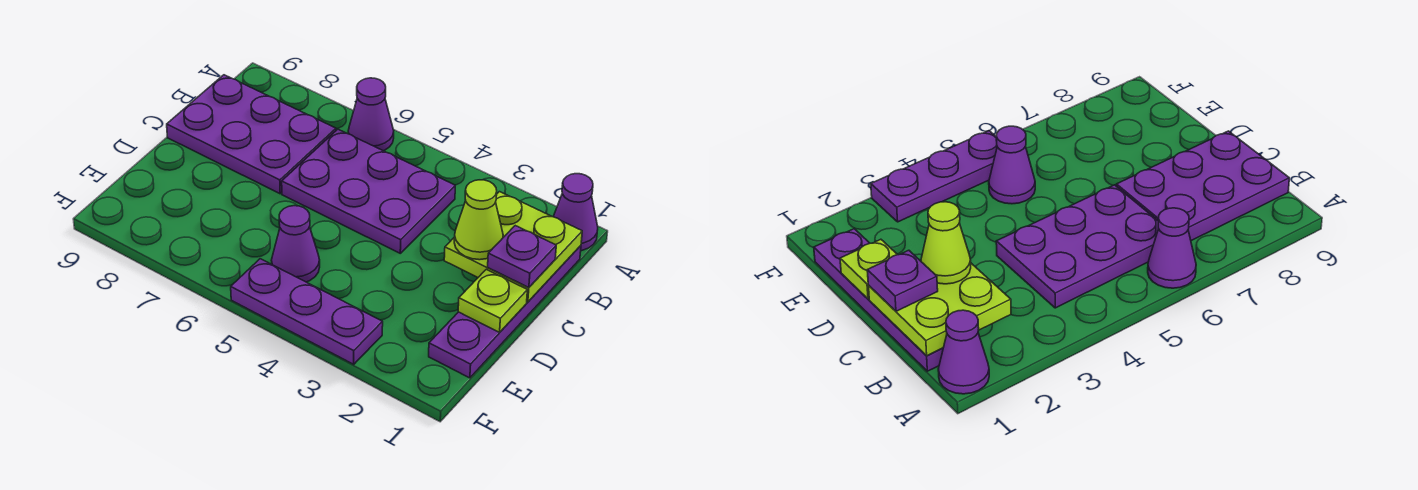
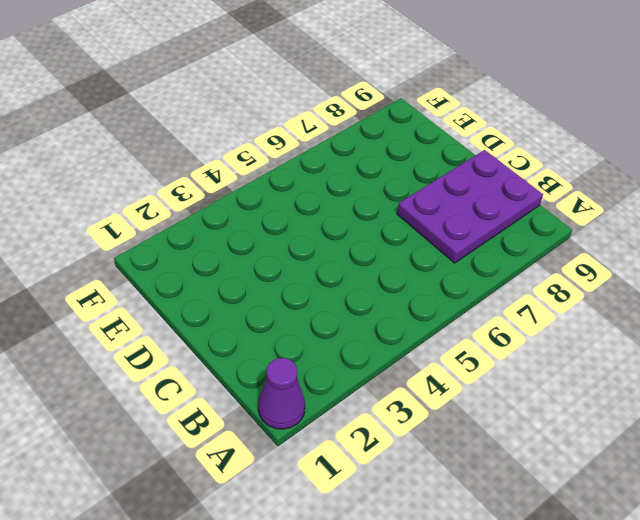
none -> purple 1x1 cone [348,78,394,151]
none -> purple 1x4 plate [429,246,581,378]

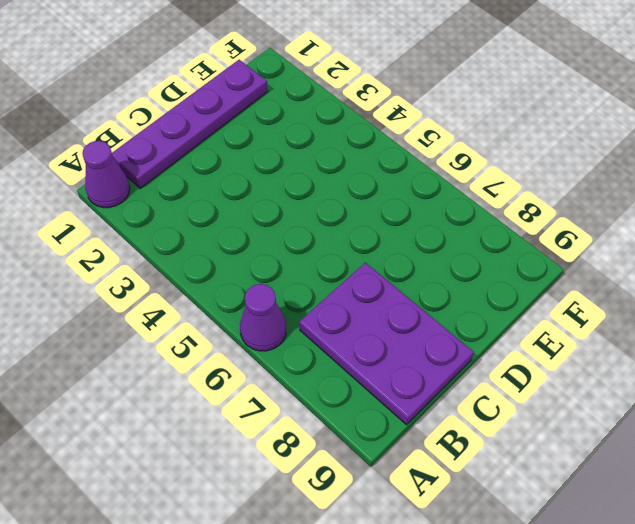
none -> purple 2x3 plate [282,129,455,253]
none -> purple 1x1 cone [271,206,320,282]

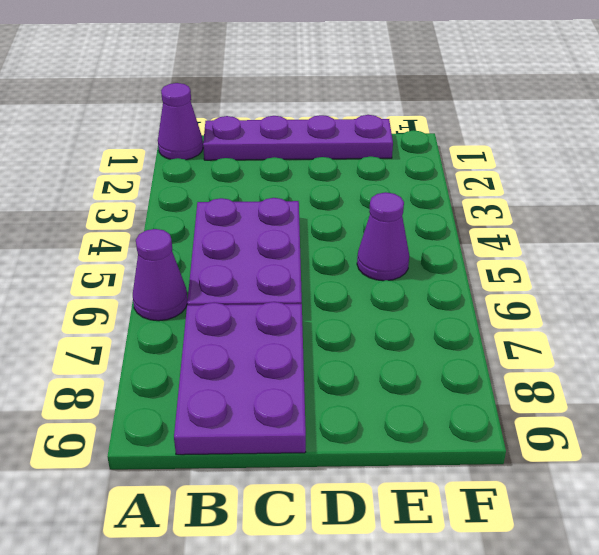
none -> purple 1x3 plate [231,259,383,364]
none -> lime 2x2 plate [444,192,582,302]

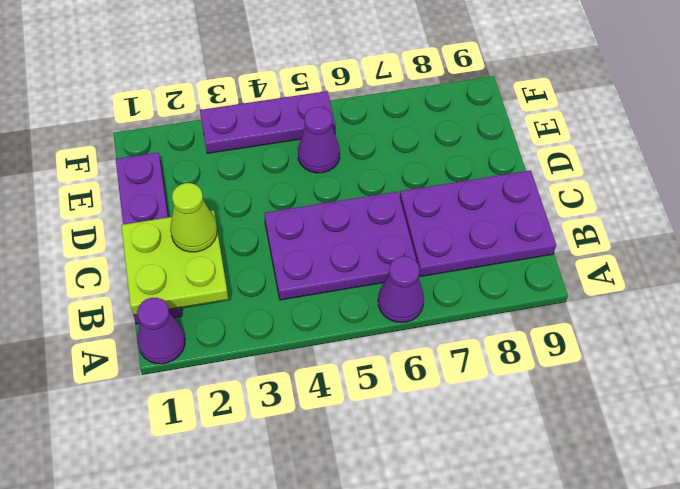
none -> lime 1x1 plate [458,269,527,332]
none -> purple 1x1 plate [488,226,556,288]

